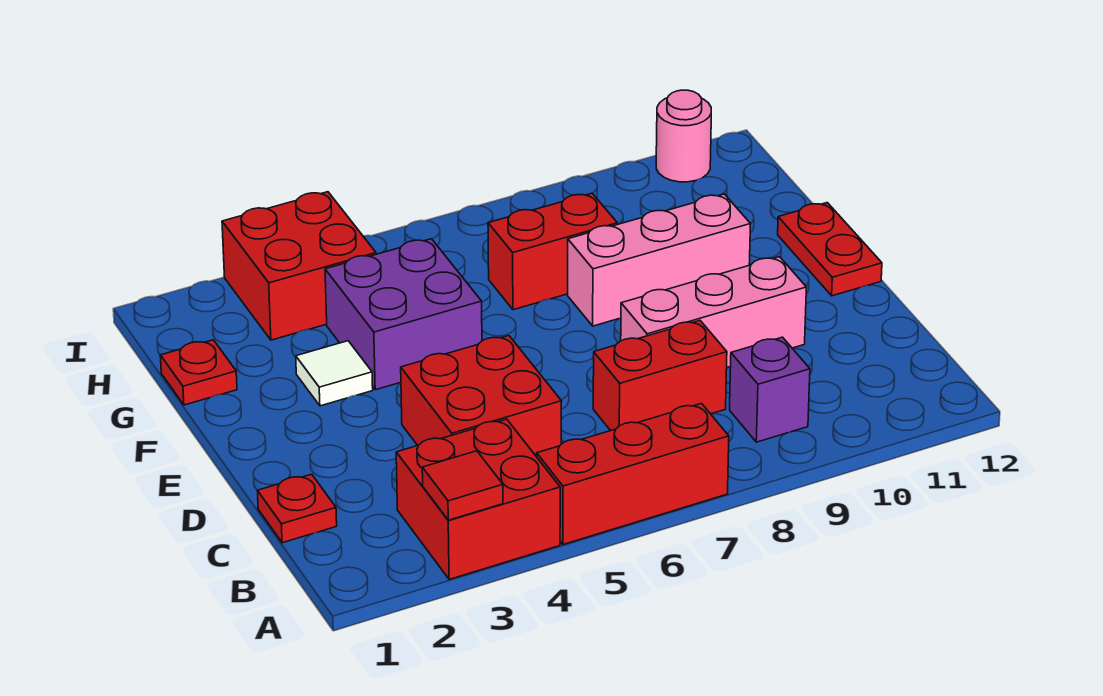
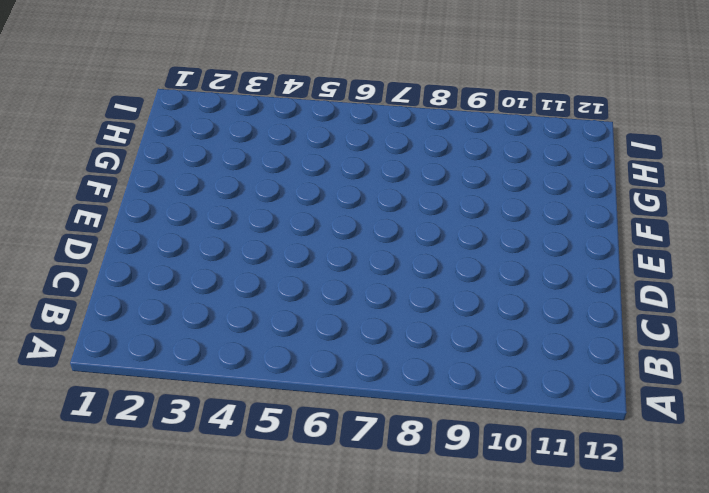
none -> red 2x2 brick [396,419,560,579]
none -> red 1x3 brick [537,403,729,545]
none -> purple 1x1 brick [730,337,810,442]

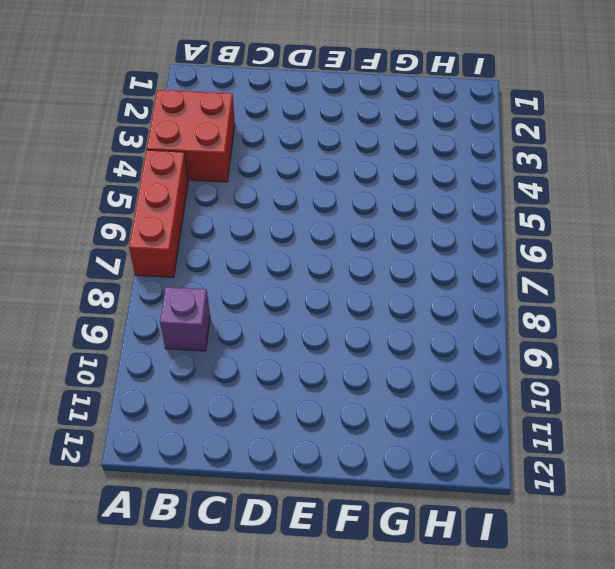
none -> red 1x1 plate [258,474,337,543]
none -> red 2x2 brick [401,336,562,457]
none -> red 1x2 brick [593,320,727,431]

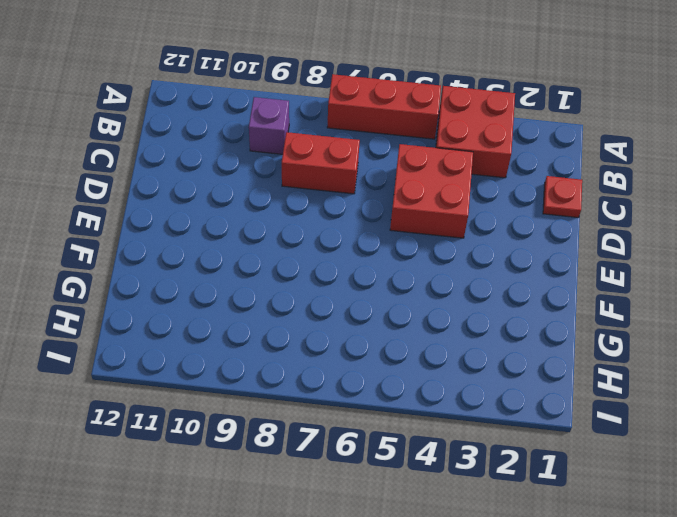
none -> pink 1x3 brick [621,257,806,368]
none -> red 1x2 plate [778,203,882,296]
none -> white 1x1 tile [296,341,373,406]

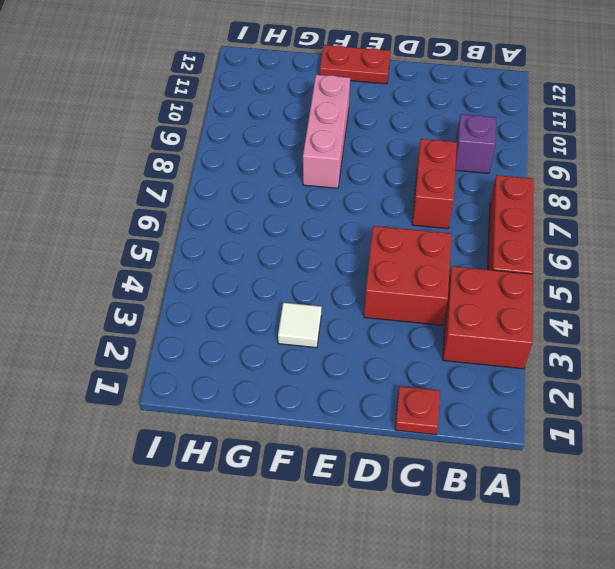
none -> pink 1x3 brick [621,257,806,368]
none -> purple 2x2 brick [325,239,482,390]
none -> red 1x1 plate [160,340,237,405]

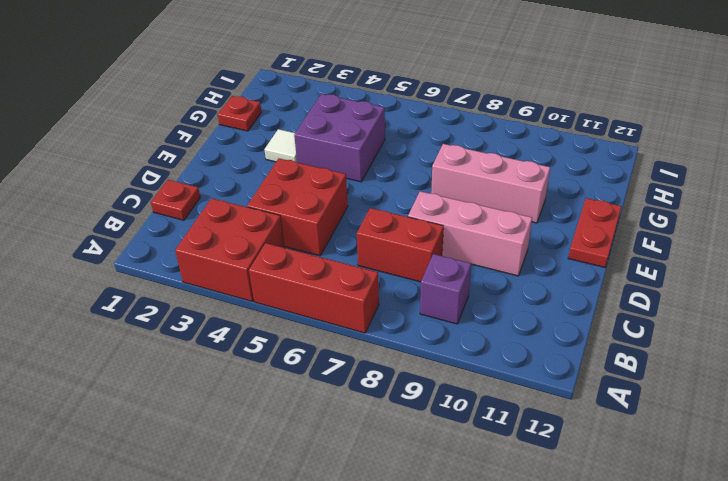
none -> red 1x2 brick [488,193,617,310]
none -> red 2x2 brick [222,192,376,340]
none -> pink 1x1 round brick [656,90,711,182]

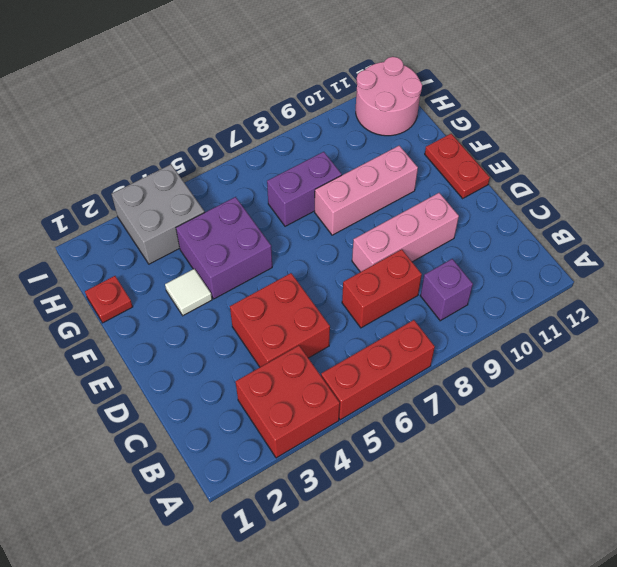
purple 1x2 brick [267,152,342,226] -> red 1x2 brick [488,193,617,310]
grey 2x2 brick [112,164,205,264] -> red 2x2 brick [222,192,376,340]
pink 2x2 round brick [356,57,422,136] -> pink 1x1 round brick [656,90,711,182]
none -> red 1x1 plate [258,474,337,543]
none -> red 1x1 tile [422,451,503,520]

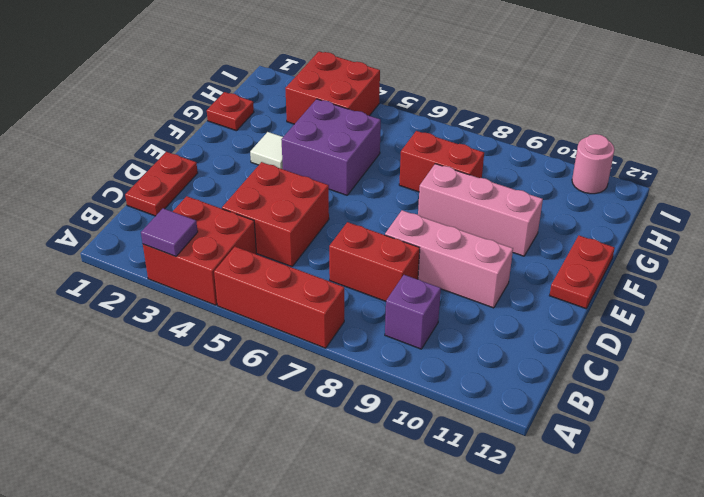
purple 1x1 tile [141,208,198,257] -> red 1x1 tile [422,451,503,520]
red 1x2 plate [125,152,198,216] -> red 1x1 plate [258,474,337,543]

